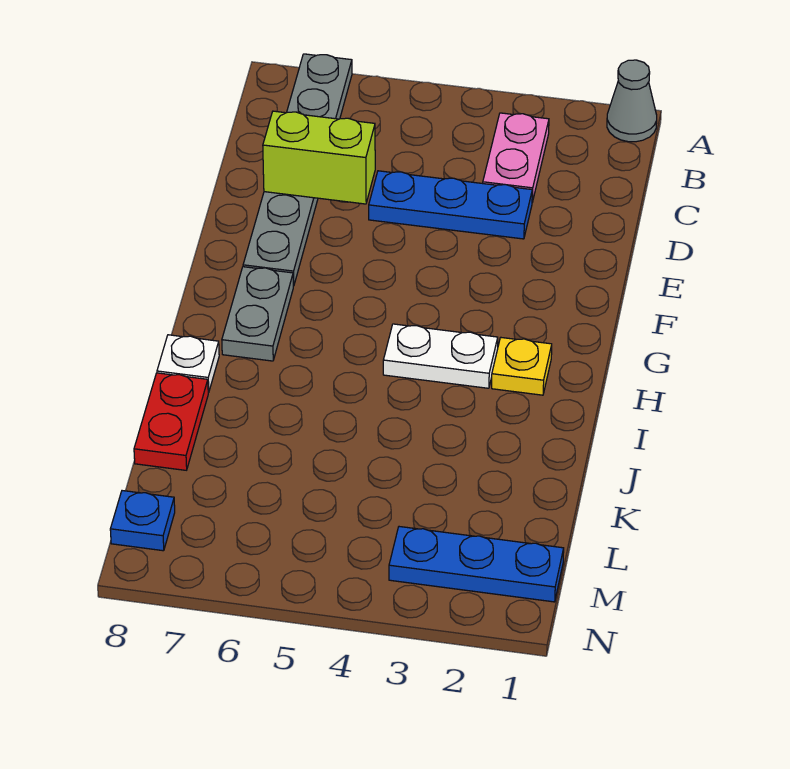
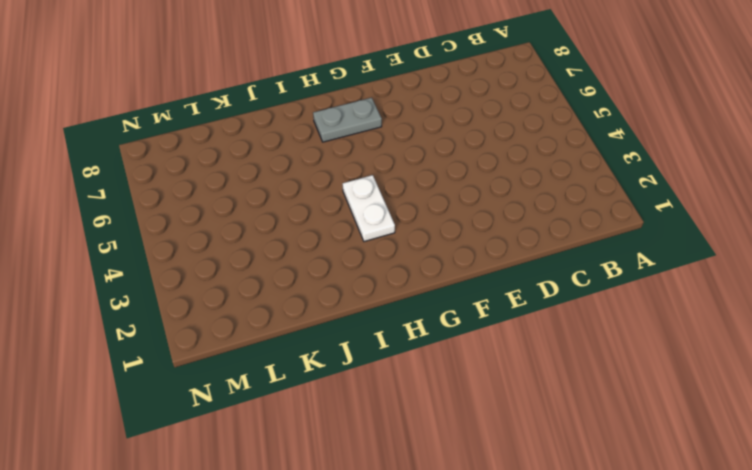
none -> grey 1x1 cone [607,60,657,142]
none -> grey 1x6 plate [243,54,352,286]
none -> pink 1x2 plate [483,113,549,202]

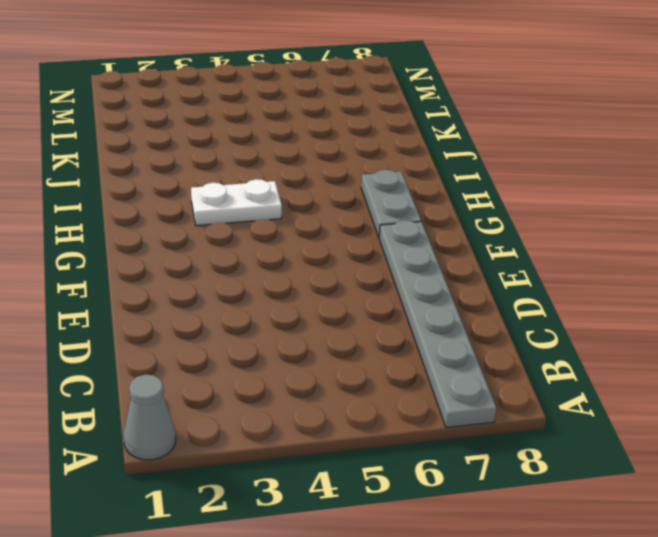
none -> pink 1x2 plate [483,113,549,202]
none -> blue 1x3 plate [369,171,532,239]
none -> yellow 1x1 plate [492,338,552,395]

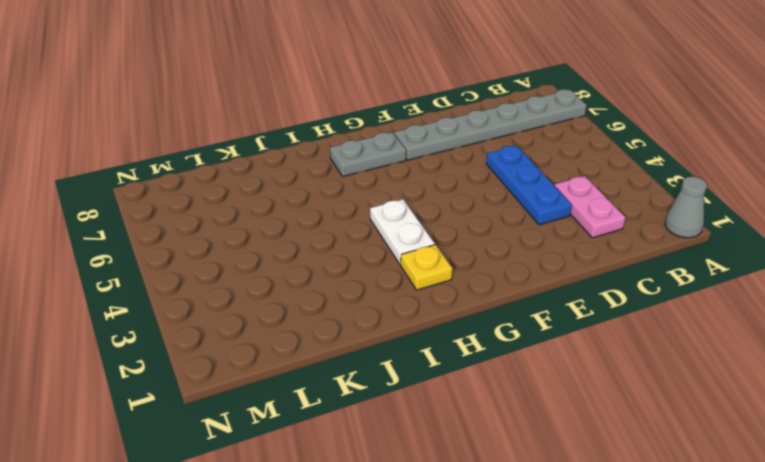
pink 1x2 plate [555,176,626,238] -> pink 1x2 plate turned to [483,113,549,202]
none -> white 1x1 plate [157,335,219,393]
none -> red 1x2 plate [134,373,208,470]
none -> blue 1x3 plate [389,527,564,602]

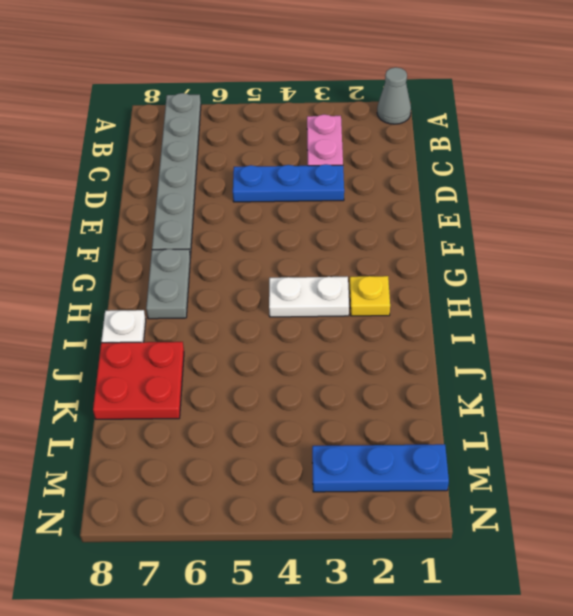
red 2x2 plate [93,342,184,419] -> red 1x2 plate [134,373,208,470]
none -> blue 1x1 plate [110,491,175,551]
none -> lime 1x2 brick [263,111,375,204]

